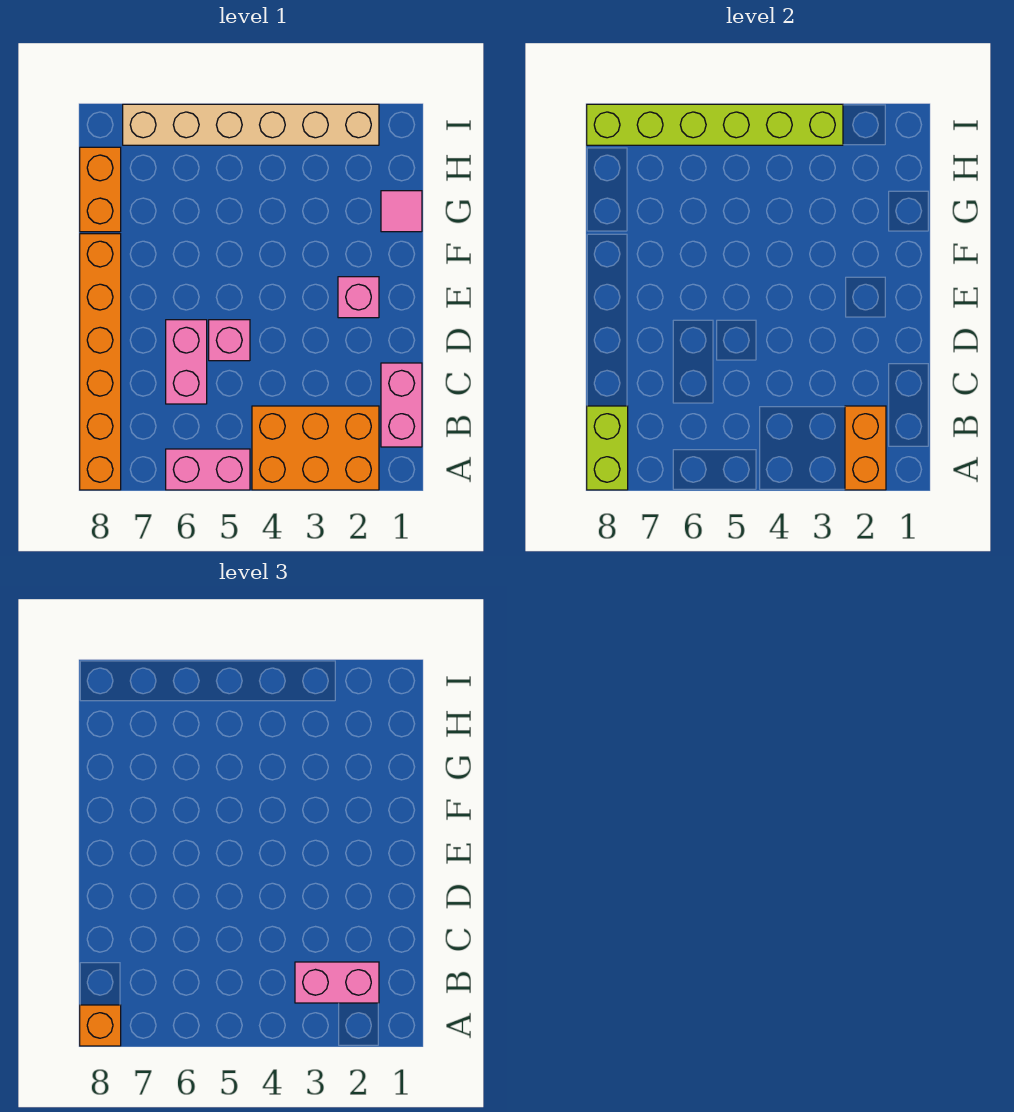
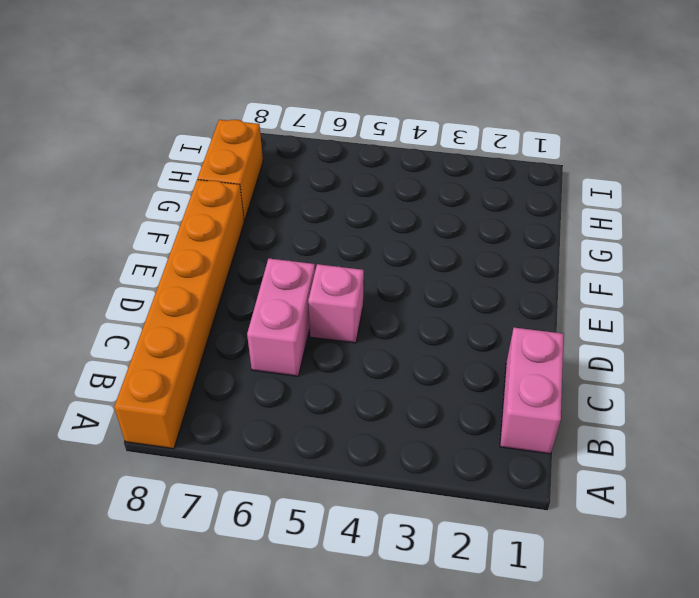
none -> orange 2x3 brick [252,406,379,490]
none -> pink 1x2 brick [166,449,250,490]
none -> pink 1x1 brick [338,277,379,318]

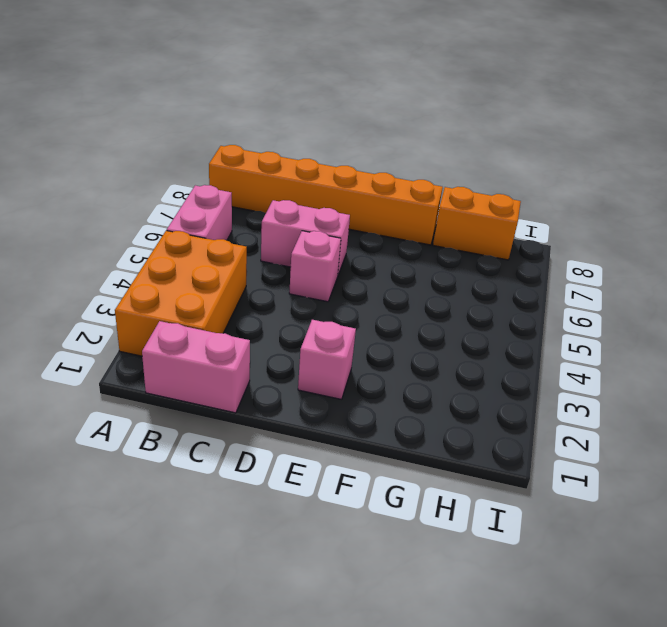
none -> pink 1x1 tile [381,191,422,232]
none -> tan 1x6 brick [123,104,379,145]
none -> orange 1x2 brick [845,406,886,490]

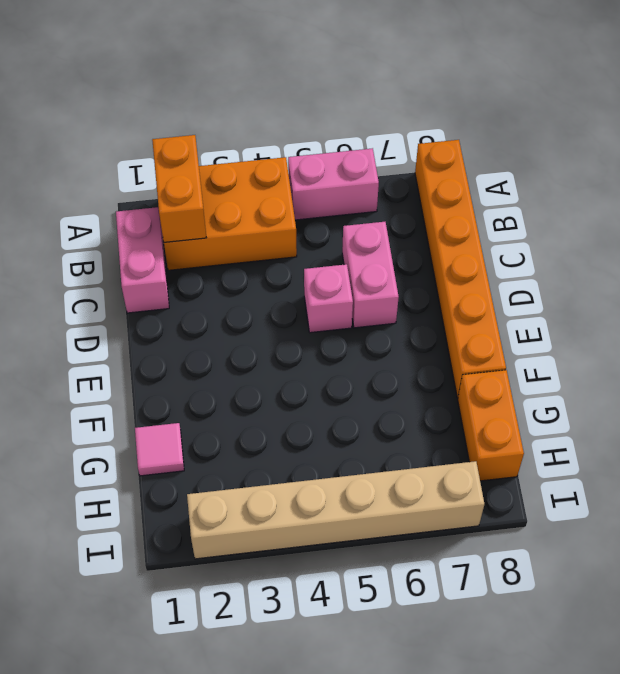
none -> pink 1x1 brick [338,277,379,318]
none -> lime 1x2 brick [587,406,628,490]
none -> lime 1x6 brick [587,104,843,145]

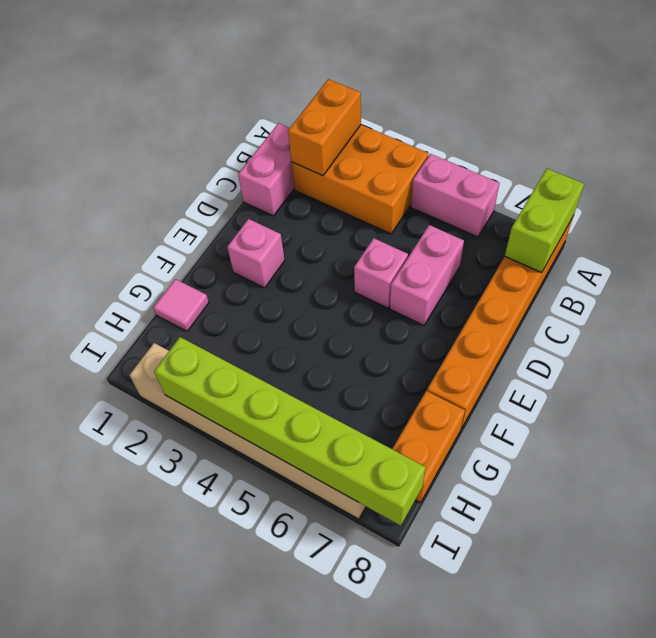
none -> orange 1x1 brick [80,1005,121,1046]
none -> pink 1x2 brick [295,962,379,1003]

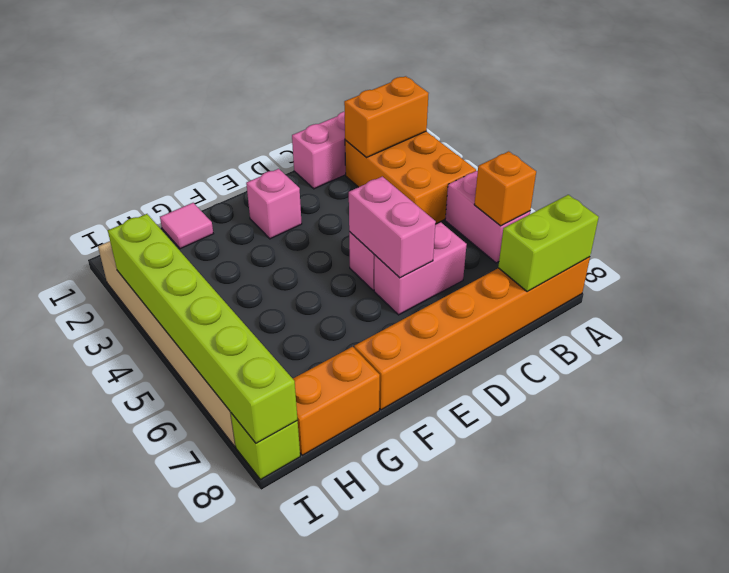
orange 1x1 brick [474,151,536,226] -> orange 1x1 brick moved to [80,1005,121,1046]
pink 1x2 brick [349,176,436,278] -> pink 1x2 brick moved to [295,962,379,1003]
lime 1x1 brick [231,413,300,480] -> none

